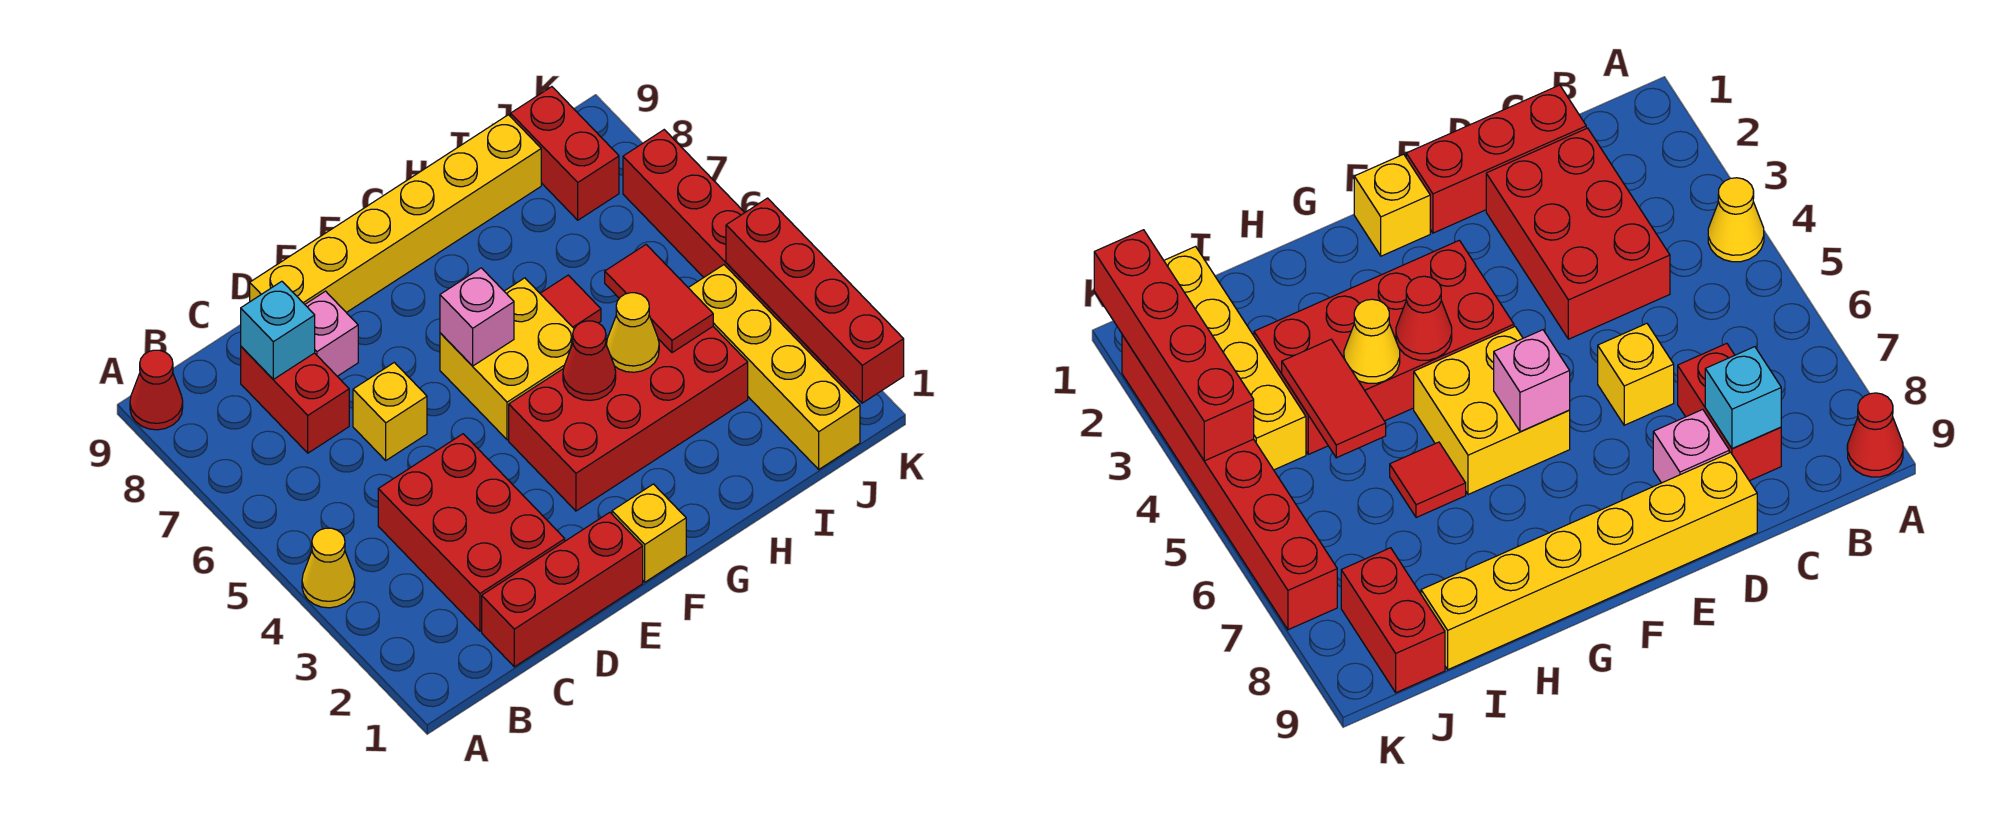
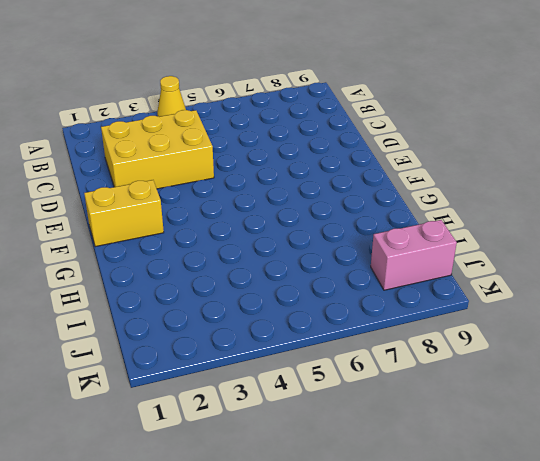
yellow 2x3 brick [101,110,214,189] -> red 2x3 brick [378,434,565,631]
yellow 1x2 brick [84,180,164,247] -> yellow 1x1 brick [612,484,686,582]
pink 1x2 brick [371,220,457,290] -> red 1x2 brick [511,87,619,220]
none -> red 1x1 cone [130,350,183,430]
none -> red 1x3 brick [482,512,643,667]
none -> red 1x2 brick [241,347,349,453]

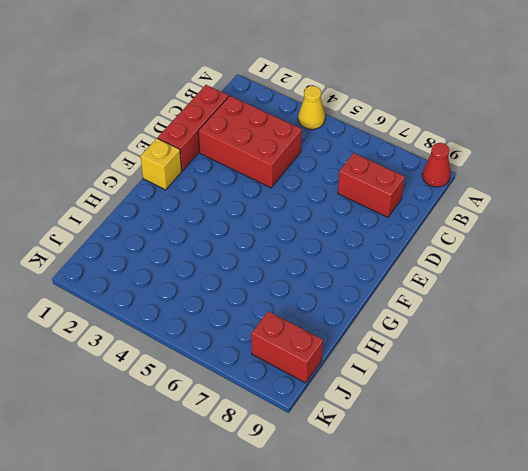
none -> yellow 1x1 brick [353,362,427,460]
none -> pink 1x1 brick [305,291,358,376]
none -> yellow 1x6 brick [250,115,541,313]

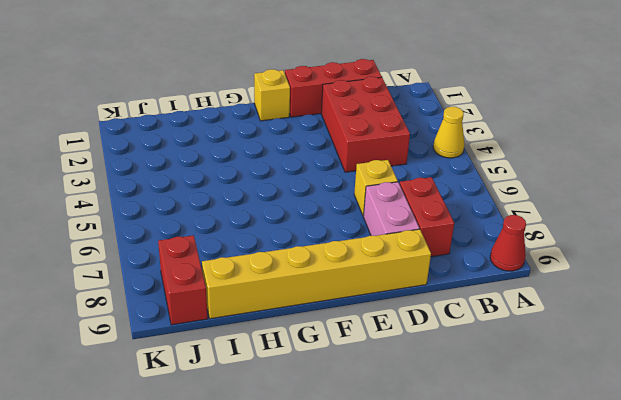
pink 1x2 brick [363,182,419,236] -> pink 1x1 brick [305,291,358,376]
none -> red 2x4 brick [509,327,748,511]
none -> yellow 2x2 brick [440,278,574,440]
none -> red 1x1 tile [540,275,601,329]

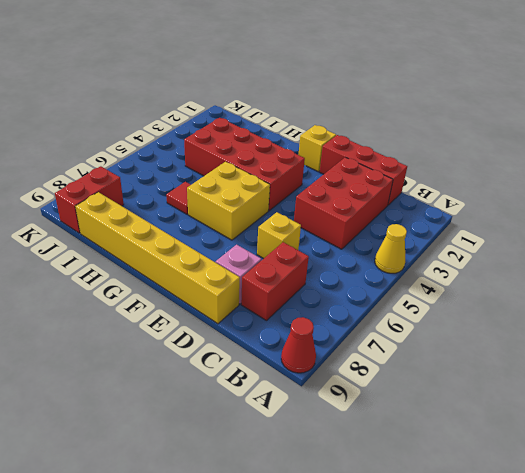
none -> yellow 1x4 brick [688,265,860,469]
none -> red 1x6 brick [623,130,850,393]
none -> cyan 1x1 brick [241,281,315,379]

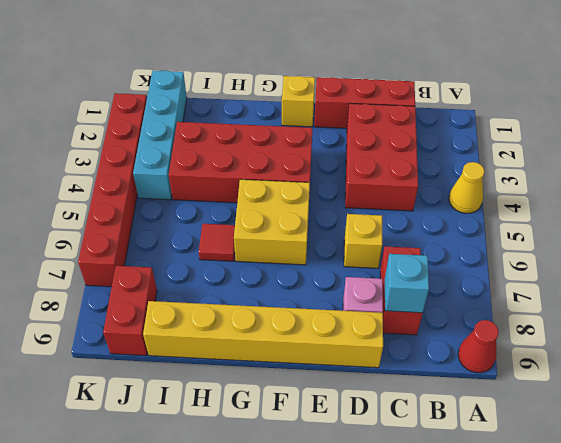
cyan 1x4 brick [133,70,187,200] -> yellow 1x4 brick [688,265,860,469]
none -> pink 1x1 brick [440,268,514,366]
none -> red 1x1 cone [563,321,616,401]
none -> yellow 1x1 cone [606,293,659,372]

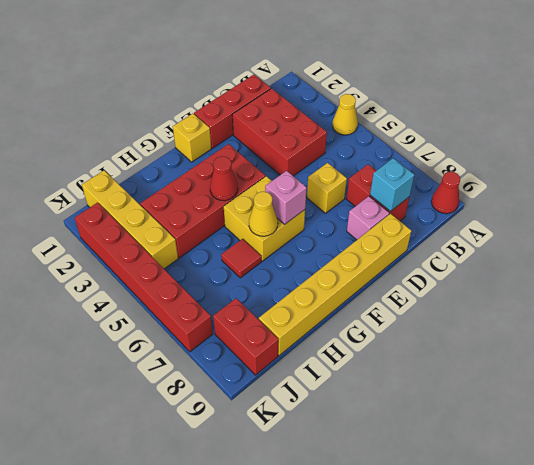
yellow 1x1 cone [249,192,278,236] -> yellow 1x1 cone moved to [606,293,659,372]
none -> red 1x2 tile [605,245,713,353]
none -> red 1x4 brick [726,198,904,403]

